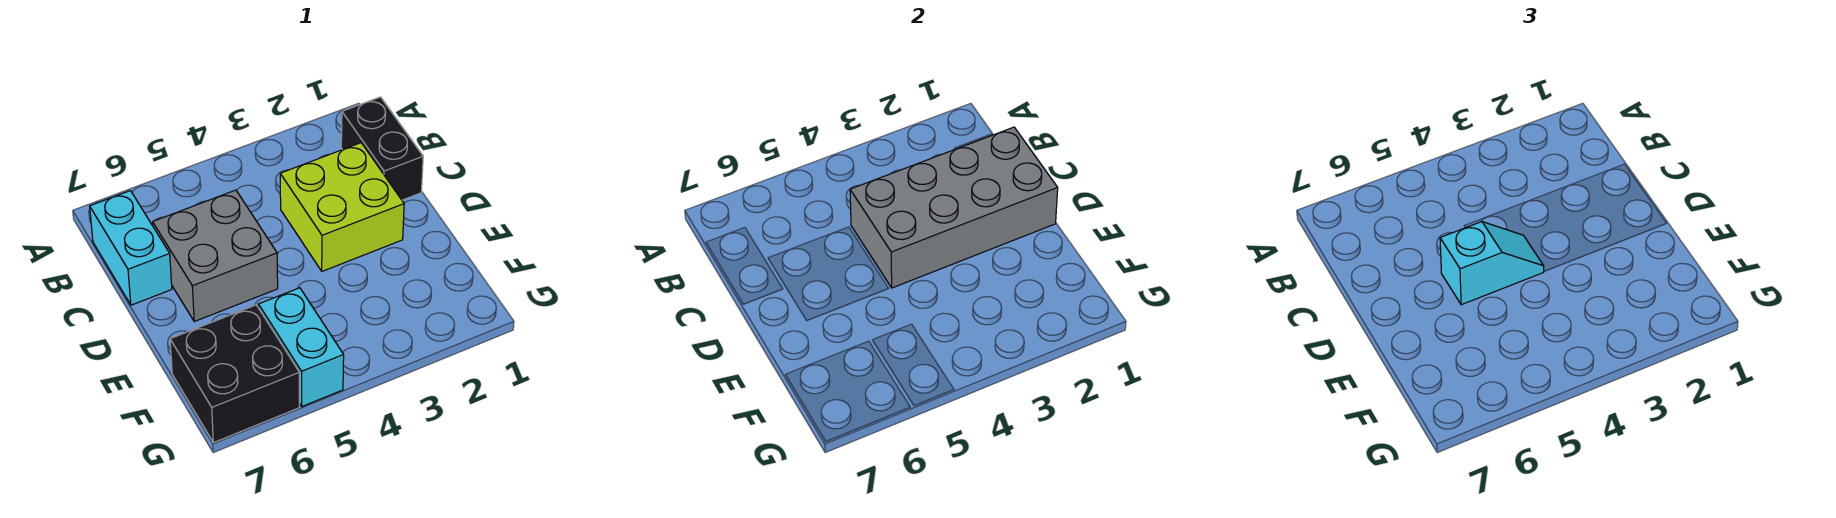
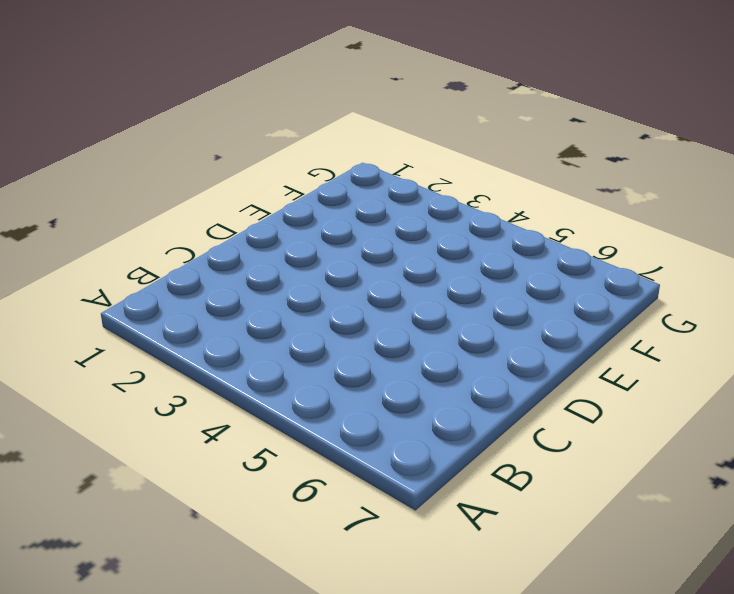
none -> black 1x2 brick [341,97,423,200]
none -> cyan 1x2 brick [90,191,172,305]

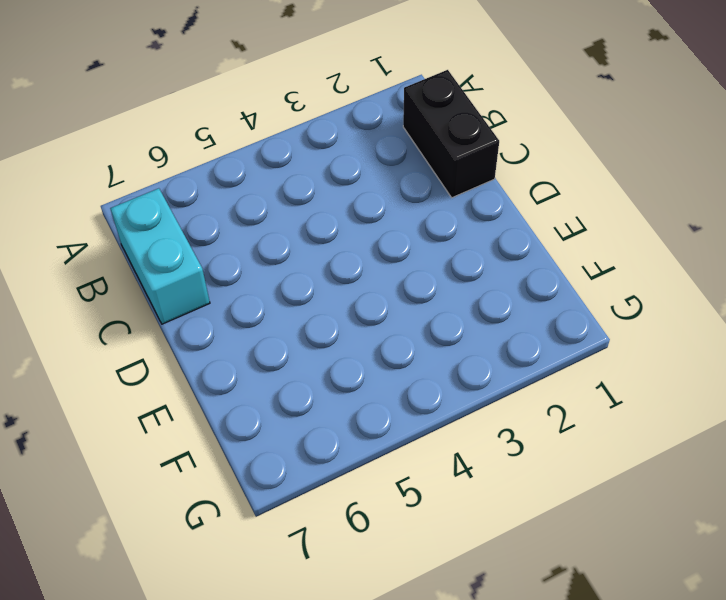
none -> lime 2x2 brick [280,143,404,271]
none -> grey 2x2 brick [153,190,278,321]

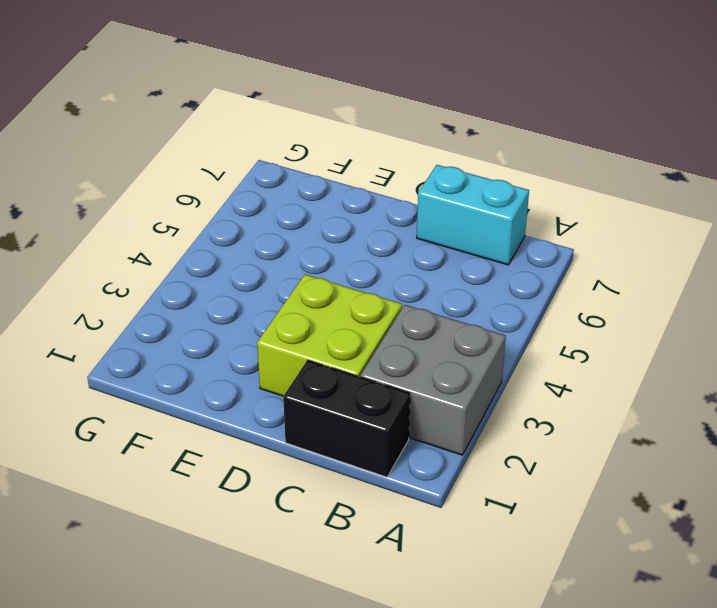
grey 2x2 brick [361,305,506,455] -> grey 2x2 brick moved to [153,190,278,321]
none -> cyan 1x2 brick [258,288,344,406]
none -> black 2x2 brick [170,305,299,443]

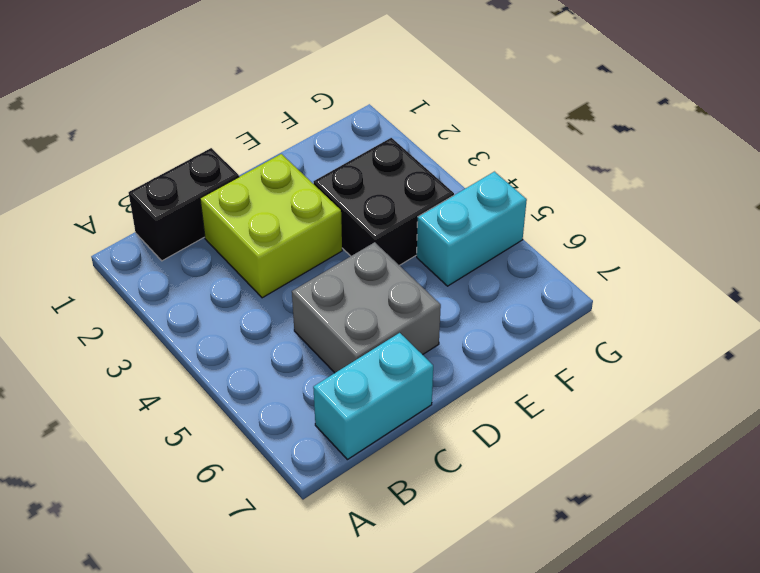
black 2x2 brick [314,138,454,265] -> black 2x2 brick moved to [170,305,299,443]
none -> grey 2x4 brick [850,127,1058,288]
none -> cyan 1x2 slope [1440,222,1544,305]

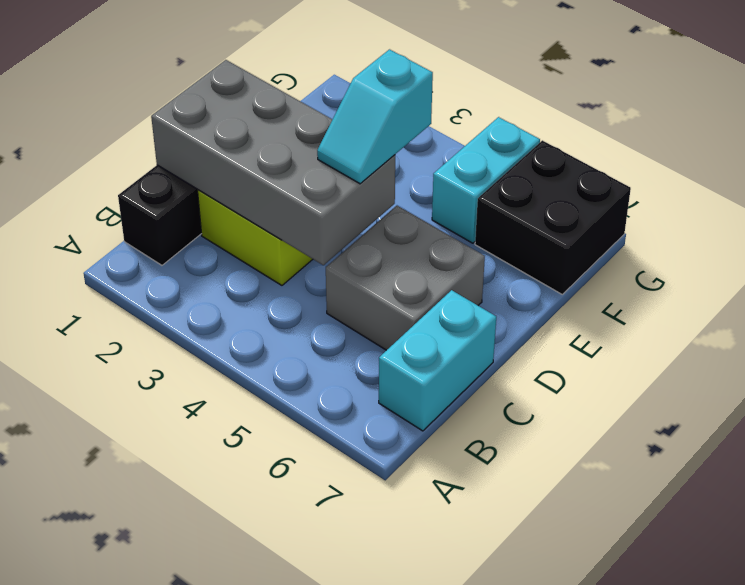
cyan 1x2 slope [317,49,433,184] -> cyan 1x2 slope turned to [1440,222,1544,305]

